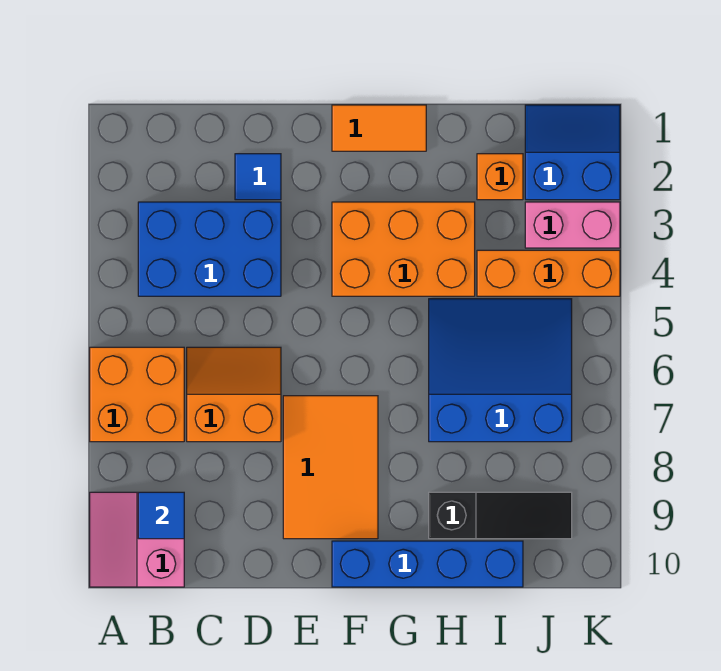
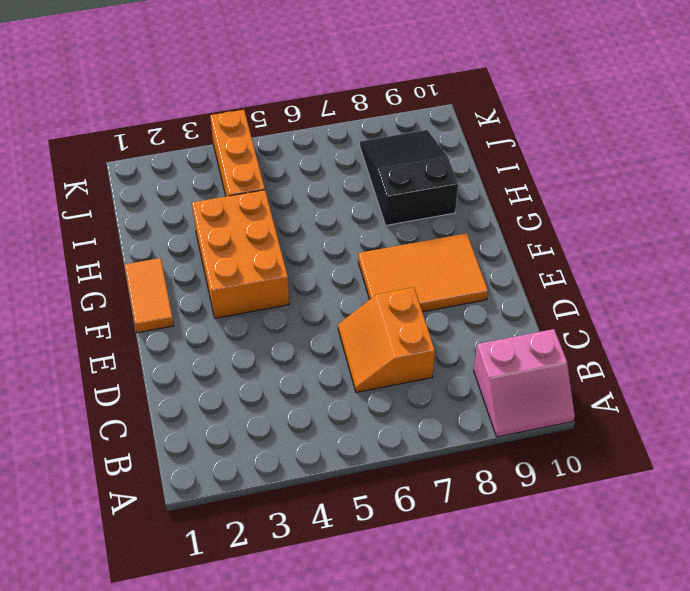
black 2x3 slope [360,130,458,225] -> black 1x3 slope [429,492,572,539]
none -> orange 2x2 brick [90,347,184,442]
none -> blue 2x3 brick [138,202,281,296]
none -> blue 1x1 tile [235,154,281,200]

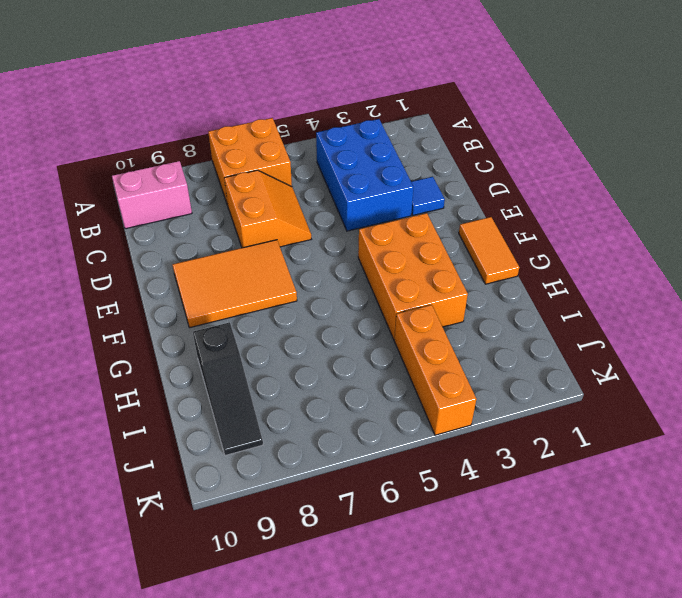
none -> blue 1x4 brick [332,541,523,587]
none -> blue 3x3 slope [429,299,572,442]
none -> orange 1x1 brick [477,154,523,200]

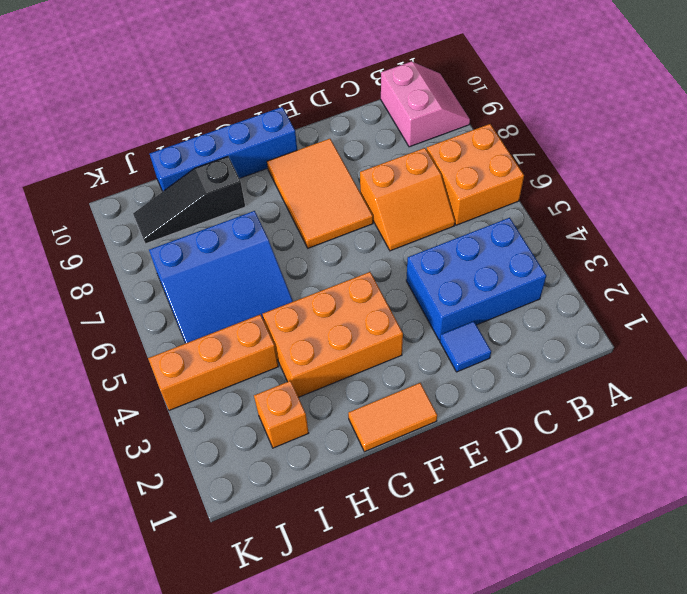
none -> blue 2x2 slope [525,105,620,200]
none -> pink 1x2 brick [525,202,620,248]
none -> blue 1x1 tile [138,492,184,539]

